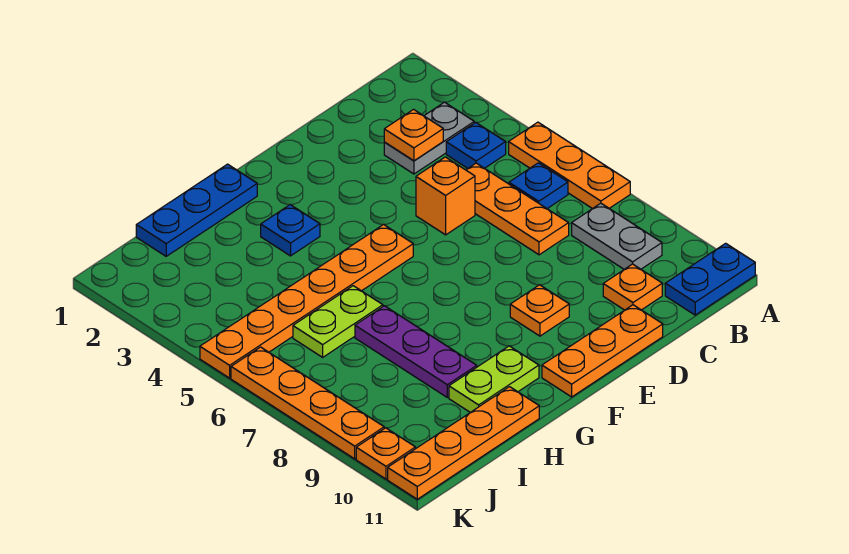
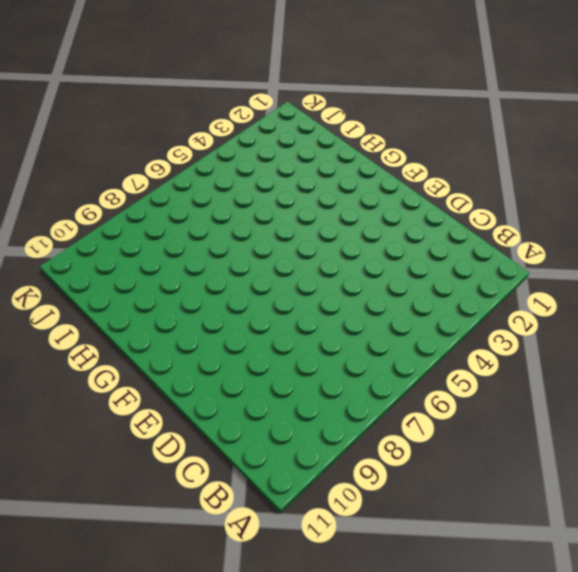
none -> orange 1x3 plate [509,122,630,209]
none -> blue 1x2 plate [665,243,755,315]
none -> grey 1x2 plate [384,102,474,174]

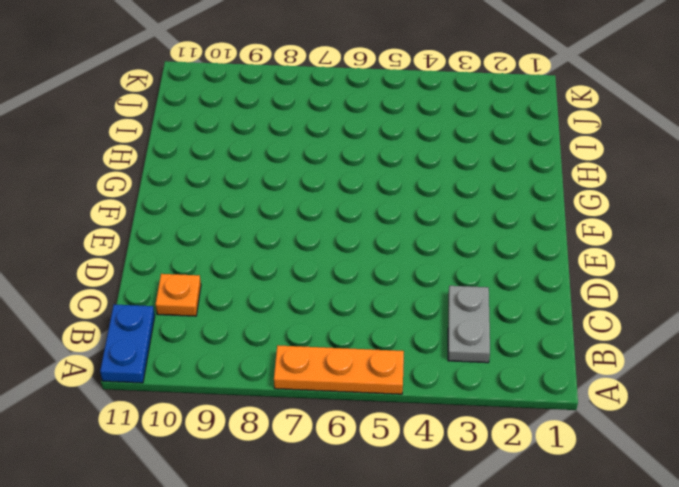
none -> blue 1x1 plate [446,122,506,168]
none -> blue 1x1 plate [509,163,568,209]
none -> grey 1x2 plate [572,203,662,269]

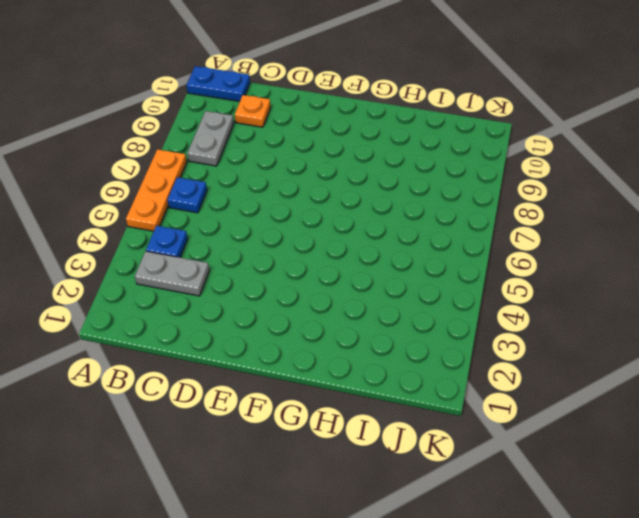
none -> orange 1x3 plate [466,163,569,255]
none -> orange 1x1 brick [416,157,475,235]
none -> orange 1x3 plate [542,305,663,397]

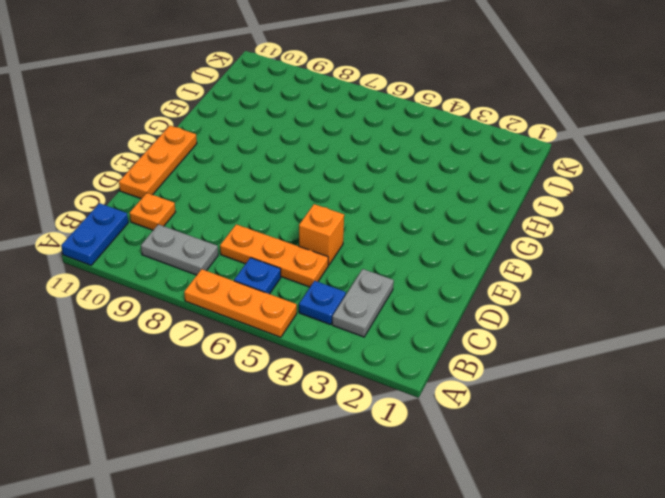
none -> orange 1x1 plate [510,285,569,336]
none -> orange 1x6 plate [200,224,413,378]
none -> blue 1x3 plate [136,164,257,256]

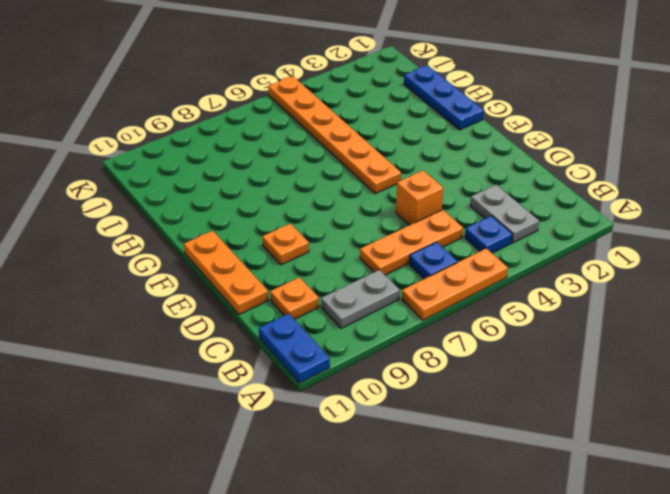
none -> blue 1x1 plate [261,205,320,256]
none -> lime 1x2 plate [449,346,539,412]
none -> lime 1x2 plate [293,286,383,357]

